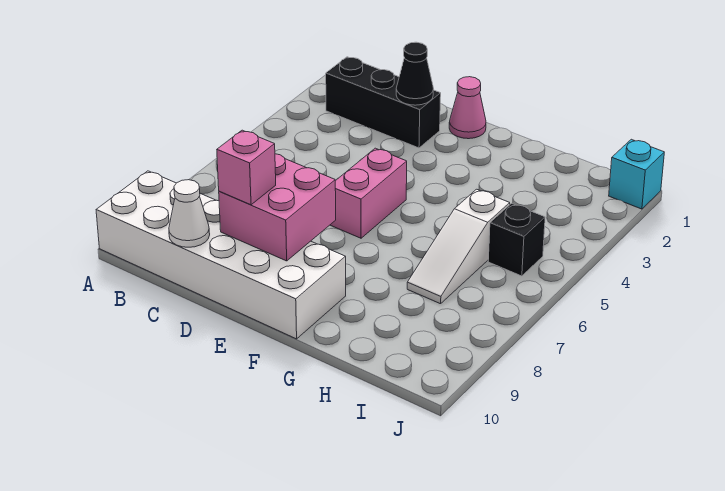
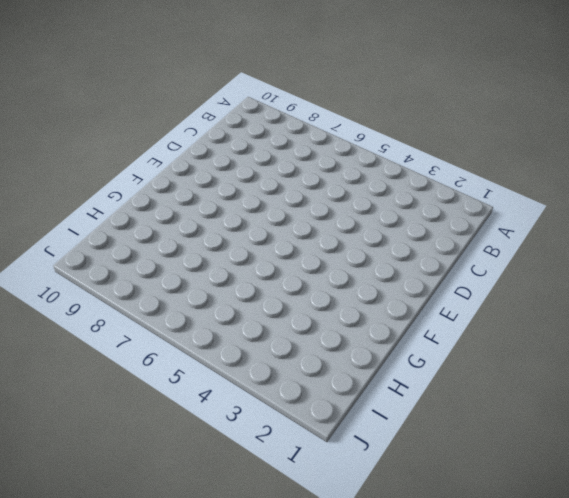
none -> white 2x6 brick [96,171,346,339]
none -> black 1x3 brick [326,57,441,148]

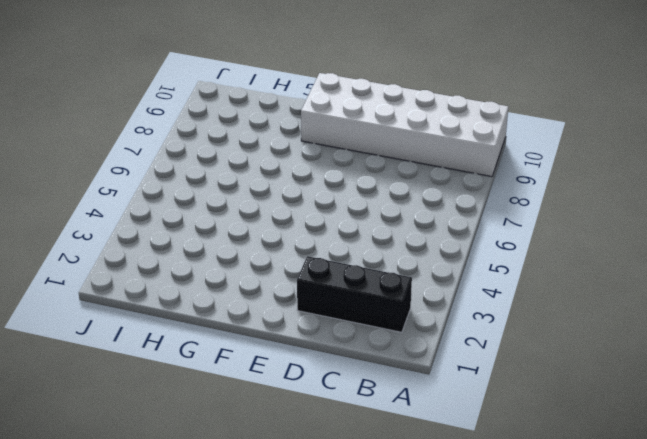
none -> pink 1x1 cone [449,77,486,139]
none -> pink 1x2 brick [331,148,407,238]

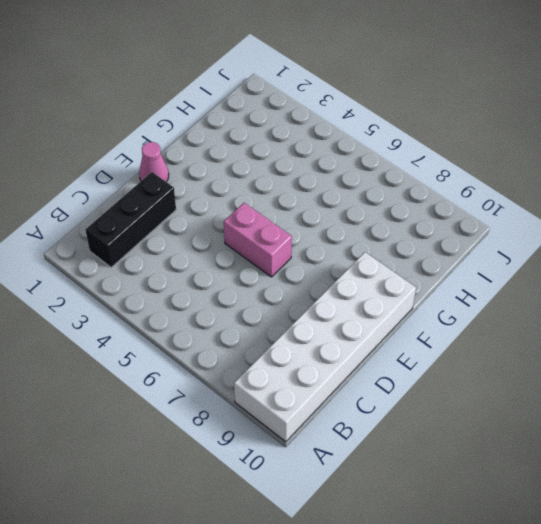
none -> white 1x3 slope [407,189,510,304]
none -> black 1x1 brick [488,203,545,276]

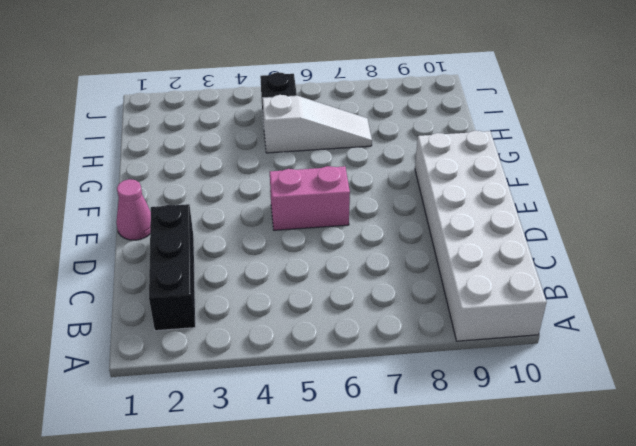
none -> cyan 1x1 brick [609,139,664,209]
none -> white 1x1 cone [169,180,210,247]

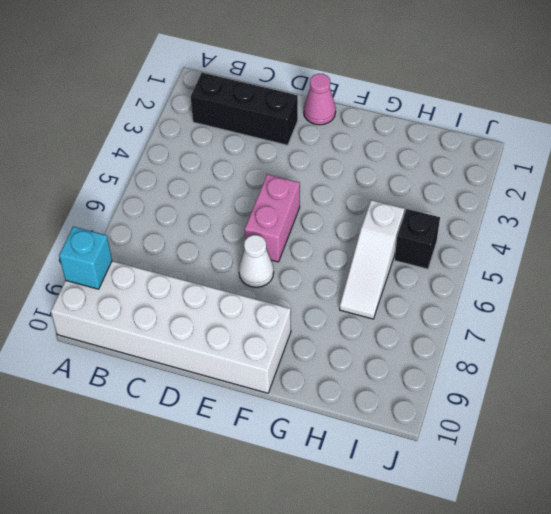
cyan 1x1 brick [59,226,112,289] -> cyan 1x1 brick moved to [609,139,664,209]
white 1x1 cone [239,235,274,287] -> white 1x1 cone moved to [169,180,210,247]
none -> black 1x1 cone [396,42,434,105]
none -> pink 2x2 brick [219,154,336,261]

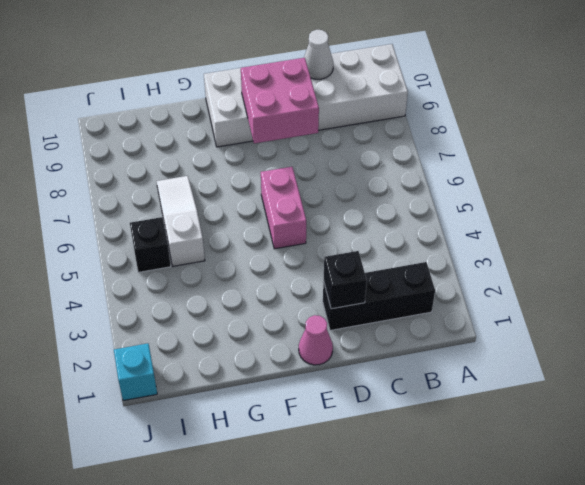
black 1x1 brick [324,251,367,309] -> black 1x1 cone [396,42,434,105]
none -> pink 1x1 brick [217,130,276,205]

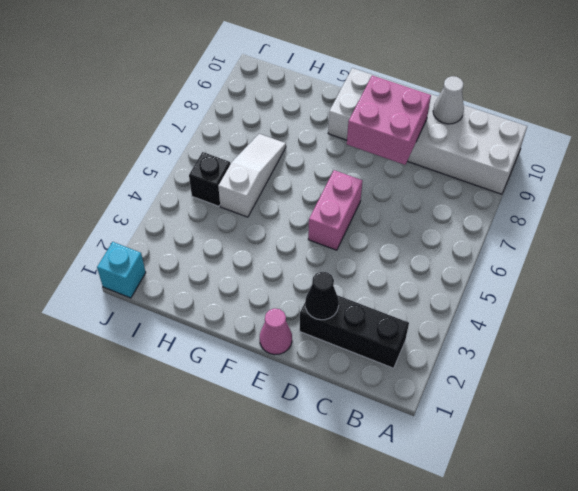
none -> pink 1x1 brick [217,130,276,205]

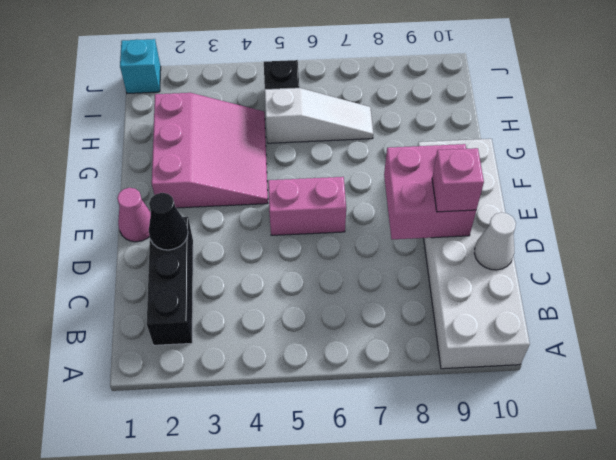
pink 3x3 slope [152,93,268,208] -> none

